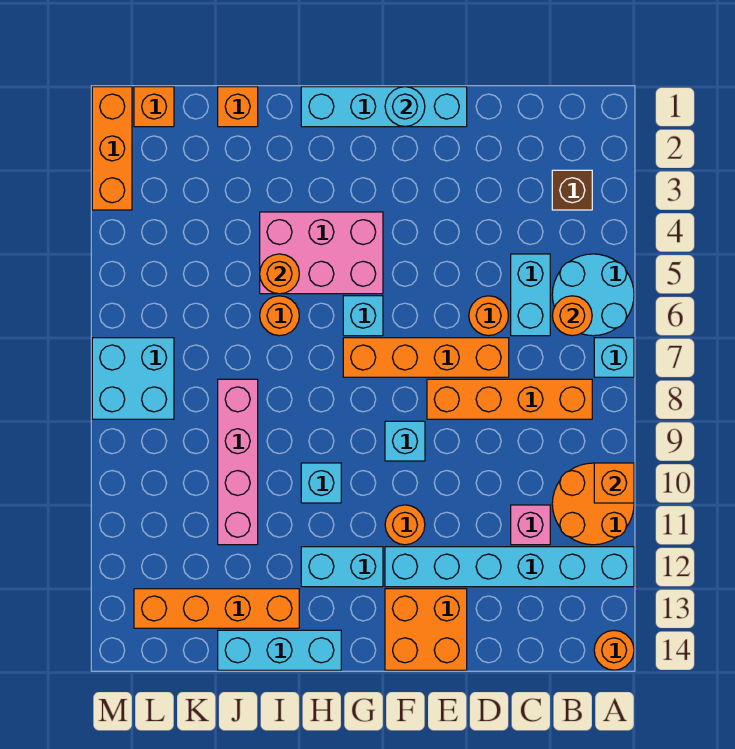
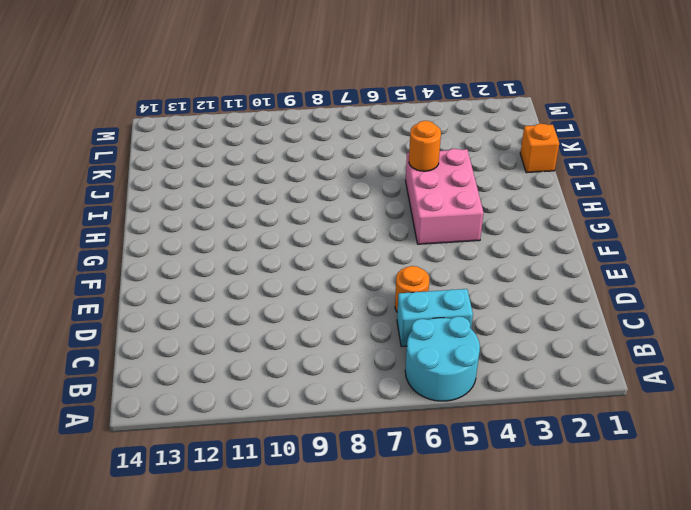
none -> cyan 1x1 brick [594,338,634,377]
none -> orange 2x2 round brick [552,463,634,545]
none -> cyan 1x6 brick [385,547,634,587]
none -> orange 1x1 round brick [594,630,634,670]

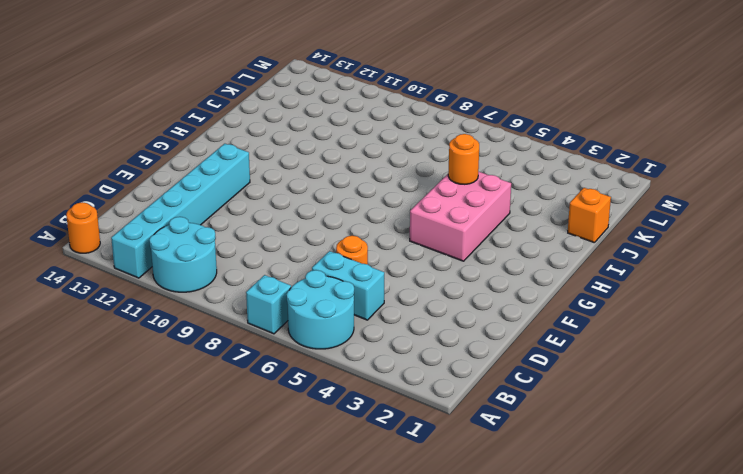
cyan 2x2 round brick [149,217,217,292] -> orange 2x2 round brick [552,463,634,545]
none -> brown 1x1 brick [552,170,592,210]
none -> orange 1x4 brick [427,379,592,419]
none -> pink 1x1 brick [511,505,550,545]
none -> orange 1x4 brick [343,338,509,377]

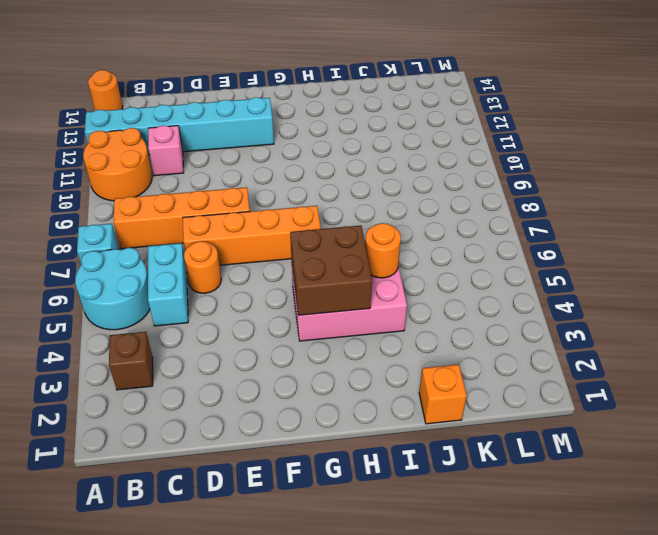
brown 2x2 brick [290,225,372,315] -> none
none -> cyan 1x4 brick [301,87,467,127]
none -> orange 2x2 brick [385,589,467,670]
none -> cyan 1x1 brick [385,421,425,461]
none -> orange 1x1 round brick [385,505,425,545]

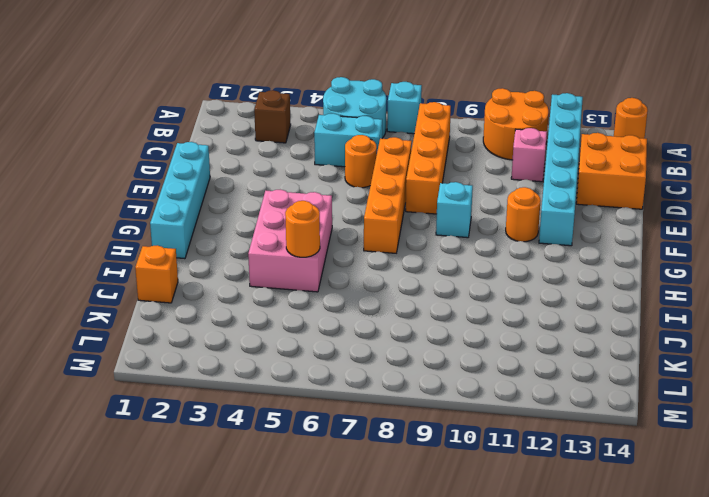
orange 2x2 brick [576,133,647,209] -> orange 2x2 brick moved to [385,589,467,670]
none -> cyan 1x1 brick [343,296,383,336]
none -> cyan 1x2 brick [301,547,383,587]
none -> cyan 1x1 brick [301,463,341,503]
none -> cyan 1x3 brick [218,630,341,670]

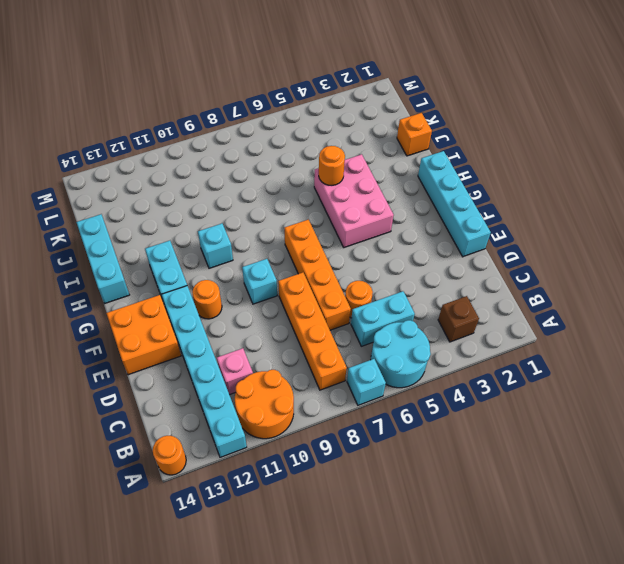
none -> cyan 1x1 brick [343,296,383,336]
none -> orange 1x1 round brick [260,296,299,336]
none -> orange 1x4 brick [134,589,299,628]
none -> pink 1x4 brick [218,379,258,545]

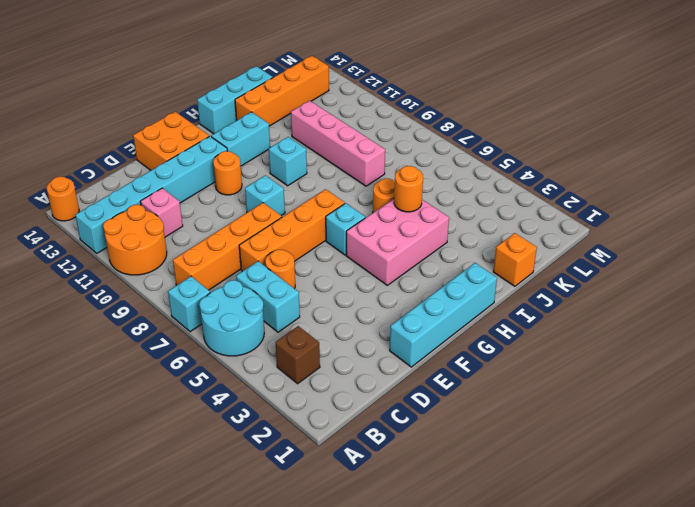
none -> orange 1x1 brick [134,87,174,127]
none -> cyan 2x2 brick [92,338,174,419]
none -> orange 1x3 brick [92,87,132,210]
none -> orange 1x1 brick [594,463,634,503]

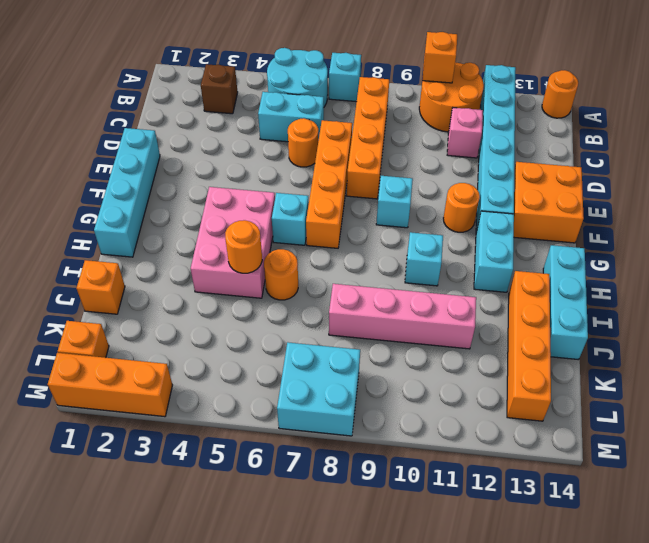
none -> orange 1x1 round brick [552,296,592,336]
none -> cyan 1x1 round brick [385,87,425,126]

